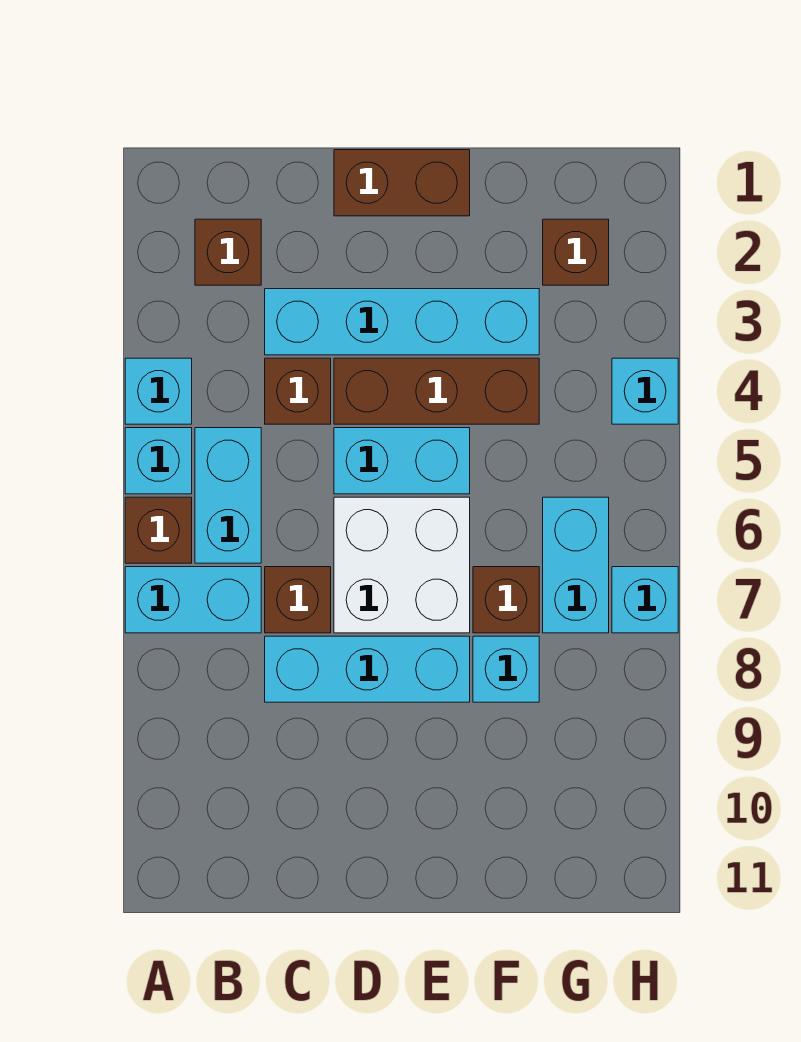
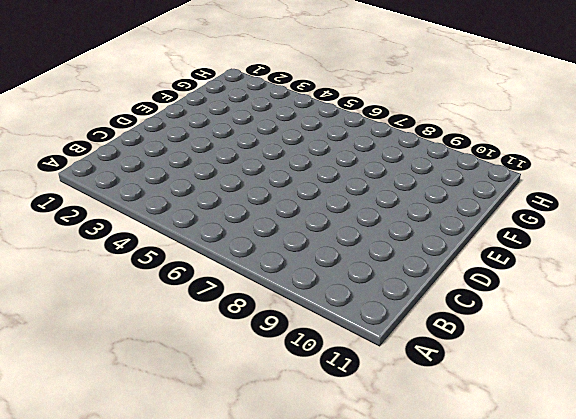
none -> cyan 1x1 brick [125,358,192,424]
none -> cyan 1x1 brick [125,428,192,494]
none -> brown 1x1 brick [125,497,192,563]

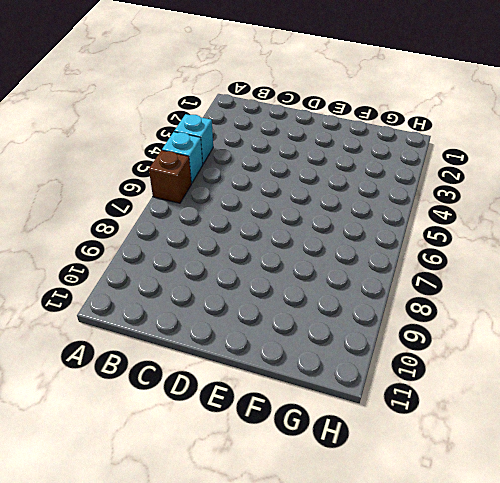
none -> cyan 1x2 brick [125,567,261,633]
none -> brown 1x1 brick [195,219,261,285]
none -> cyan 1x2 brick [195,428,261,563]

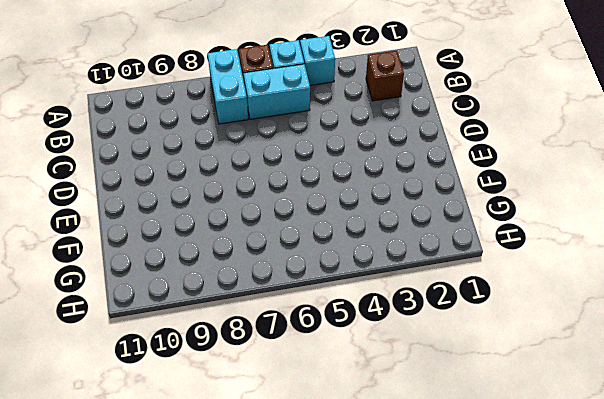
none -> cyan 1x4 brick [265,289,539,355]
none -> brown 1x1 brick [265,358,331,424]
none -> brown 1x1 brick [265,567,331,633]

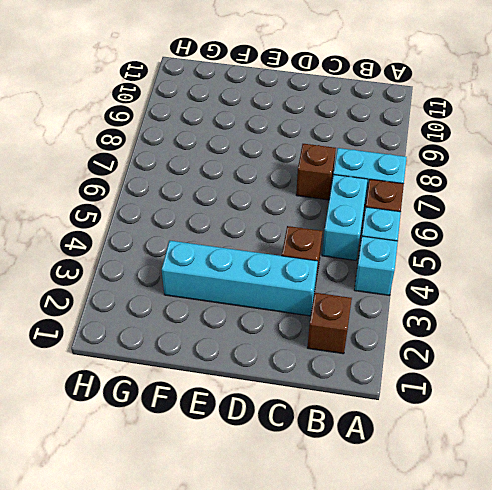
none -> cyan 1x3 brick [265,636,470,702]
none -> brown 1x2 brick [334,150,470,216]
none -> brown 1x3 brick [334,358,539,424]

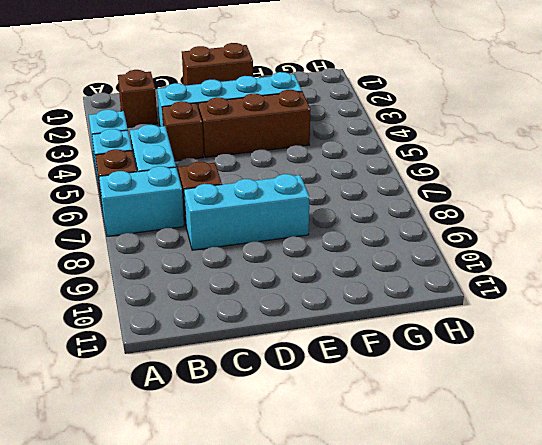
none -> cyan 1x2 brick [334,428,470,494]
none -> white 2x2 brick [334,497,470,633]
none -> brown 1x1 brick [473,567,539,633]

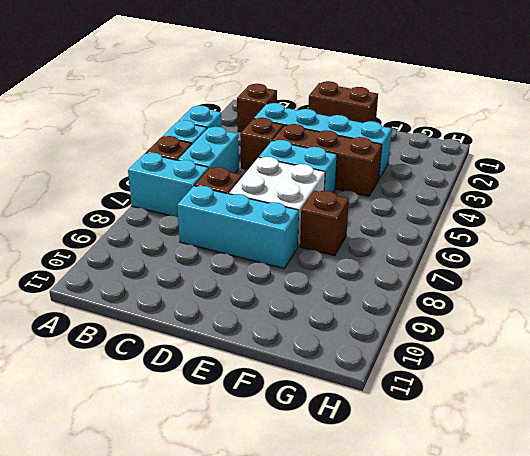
none -> cyan 1x1 brick [473,636,539,702]
none -> brown 1x1 brick [543,219,609,285]
none -> cyan 1x2 brick [543,497,609,633]

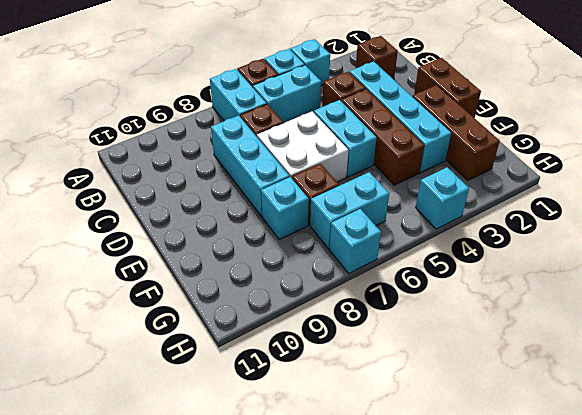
brown 1x3 brick [412,85,500,181] -> brown 1x1 brick [543,219,609,285]

